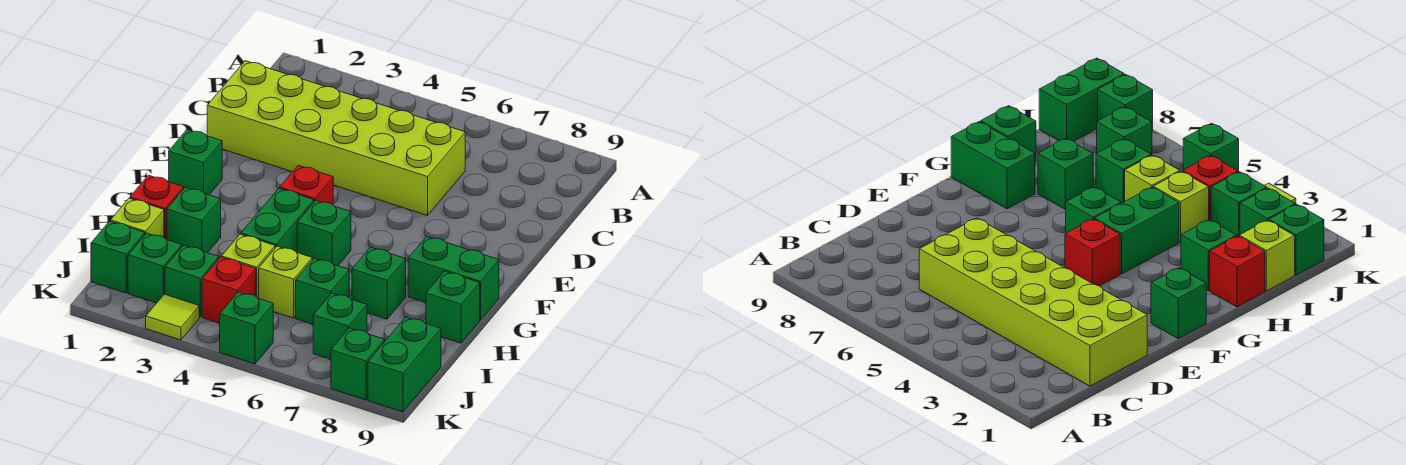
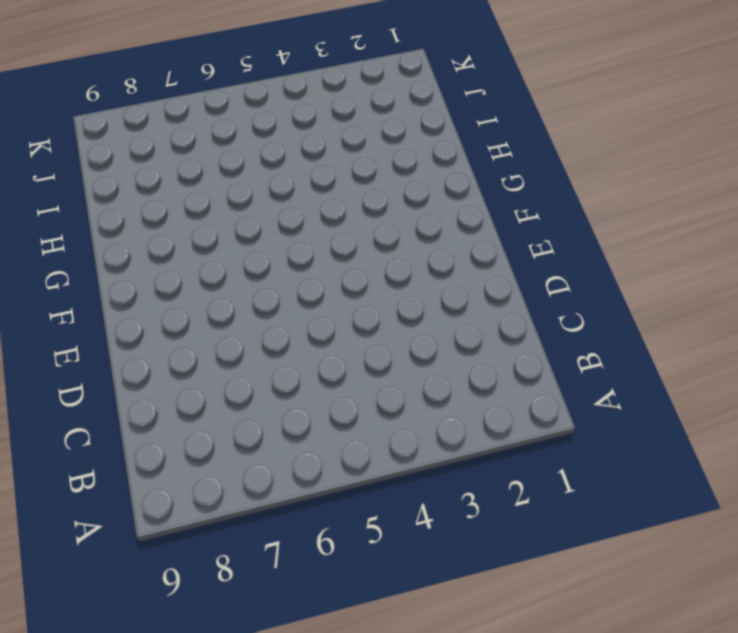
none -> lime 2x6 brick [207,61,465,215]
none -> green 1x1 brick [169,129,223,195]
none -> red 1x1 brick [280,165,333,204]

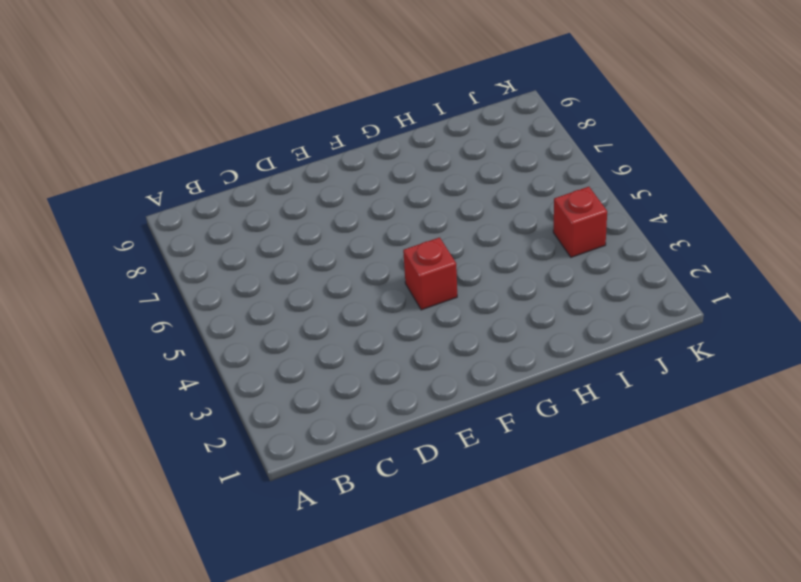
none -> lime 2x6 brick [207,61,465,215]
none -> green 1x1 brick [169,129,223,195]
none -> green 1x2 brick [241,188,314,252]

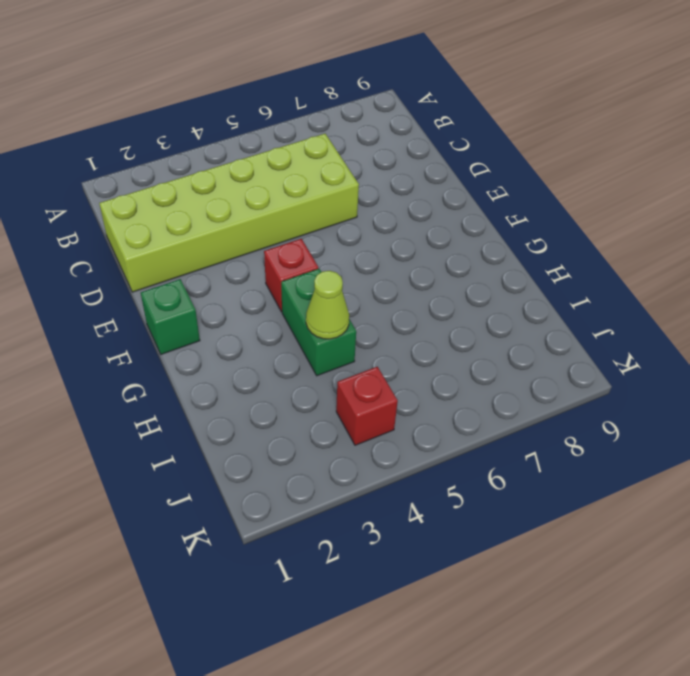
lime 1x1 cone [306,271,349,339] -> none
none -> green 1x1 brick [297,200,351,266]
none -> green 1x2 brick [408,236,499,320]
none -> red 1x1 brick [130,175,184,239]

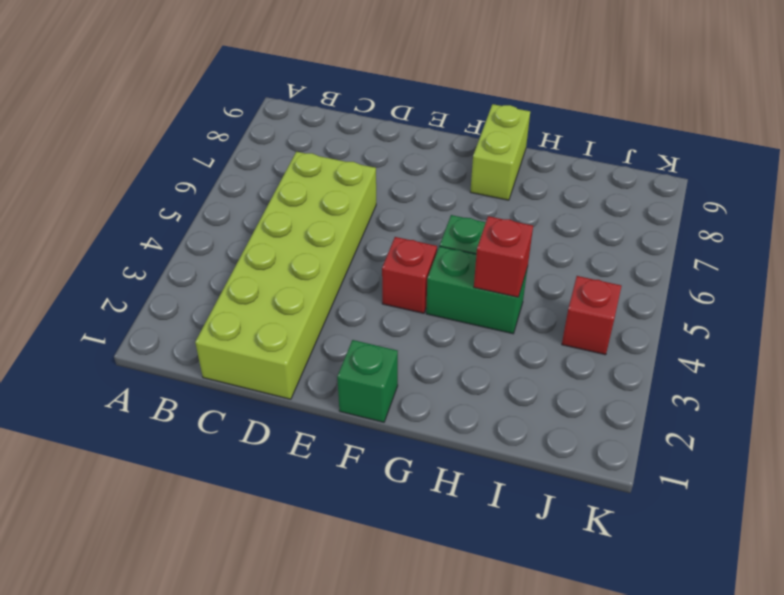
lime 1x2 brick [470,104,530,200] -> green 1x2 brick [408,236,499,320]
red 1x1 brick [474,216,533,297] -> red 1x1 brick moved to [130,175,184,239]
none -> green 1x1 brick [167,187,221,253]
none -> green 1x1 brick [352,247,406,319]
none -> green 1x1 brick [426,271,480,343]

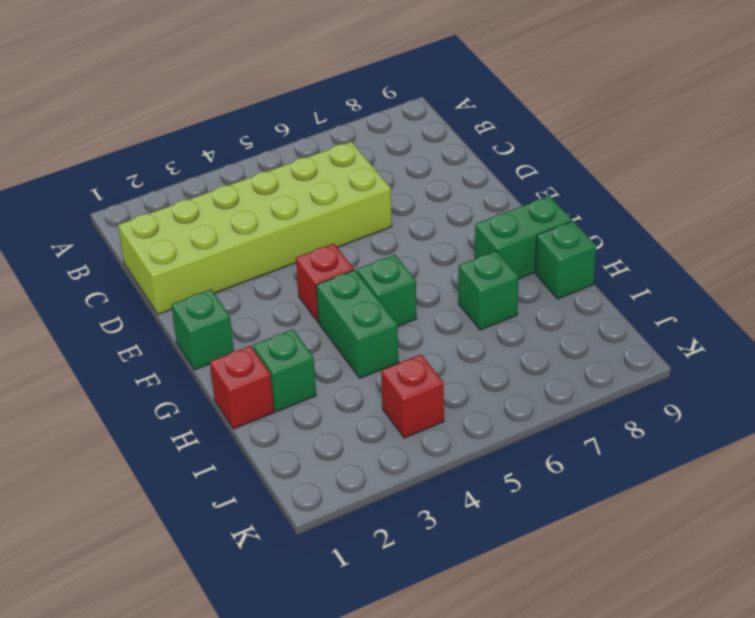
none -> lime 1x1 brick [110,198,164,237]
none -> lime 1x1 brick [222,234,275,298]
none -> lime 1x1 brick [259,246,312,318]

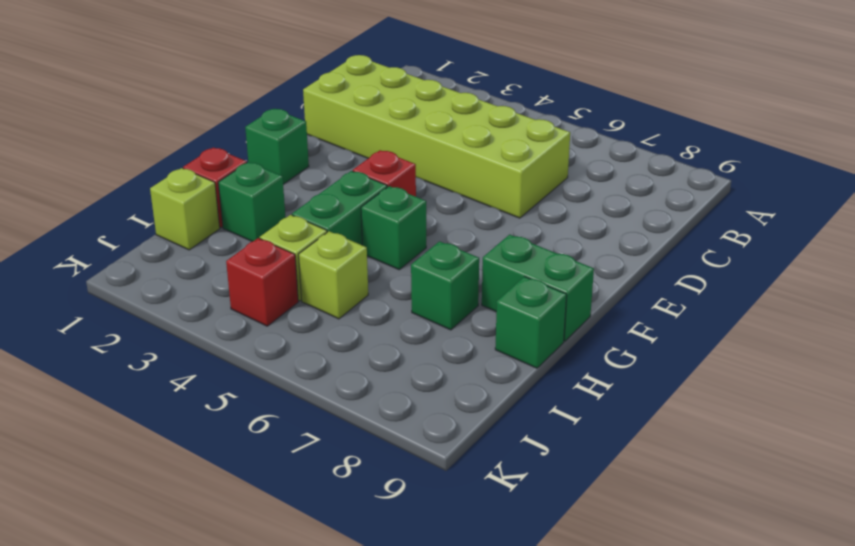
none -> green 1x1 brick [296,258,349,324]
none -> green 1x1 brick [91,221,145,293]
none -> green 1x1 brick [128,233,182,303]

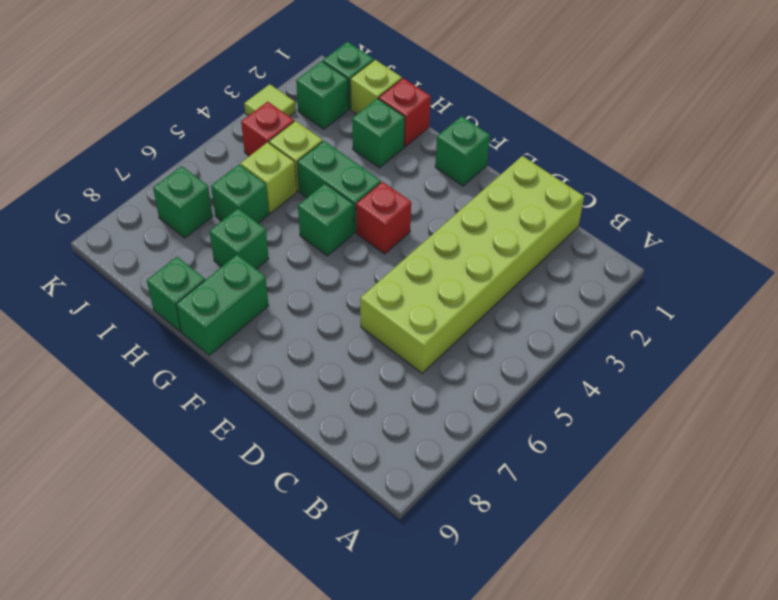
none -> green 1x1 brick [165,245,219,317]
none -> green 1x2 brick [368,317,441,412]
none -> green 1x1 brick [220,292,273,364]

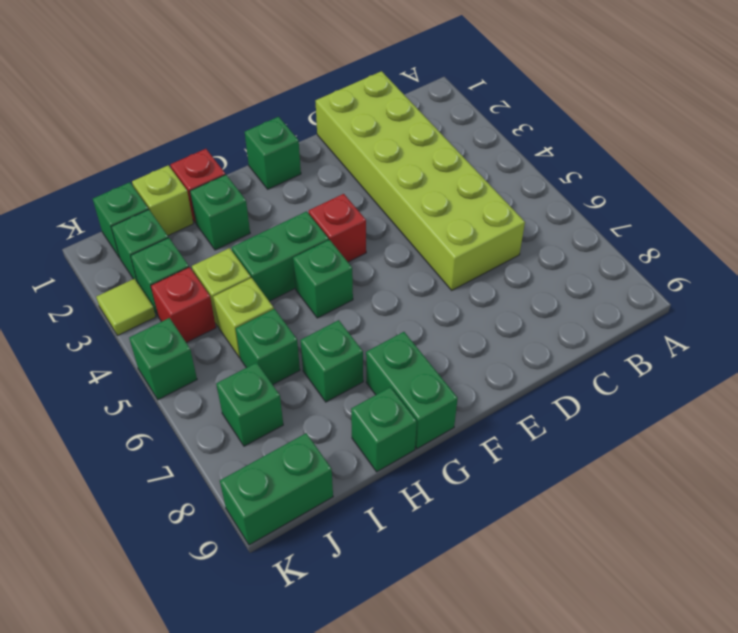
none -> green 1x1 brick [331,328,385,400]

